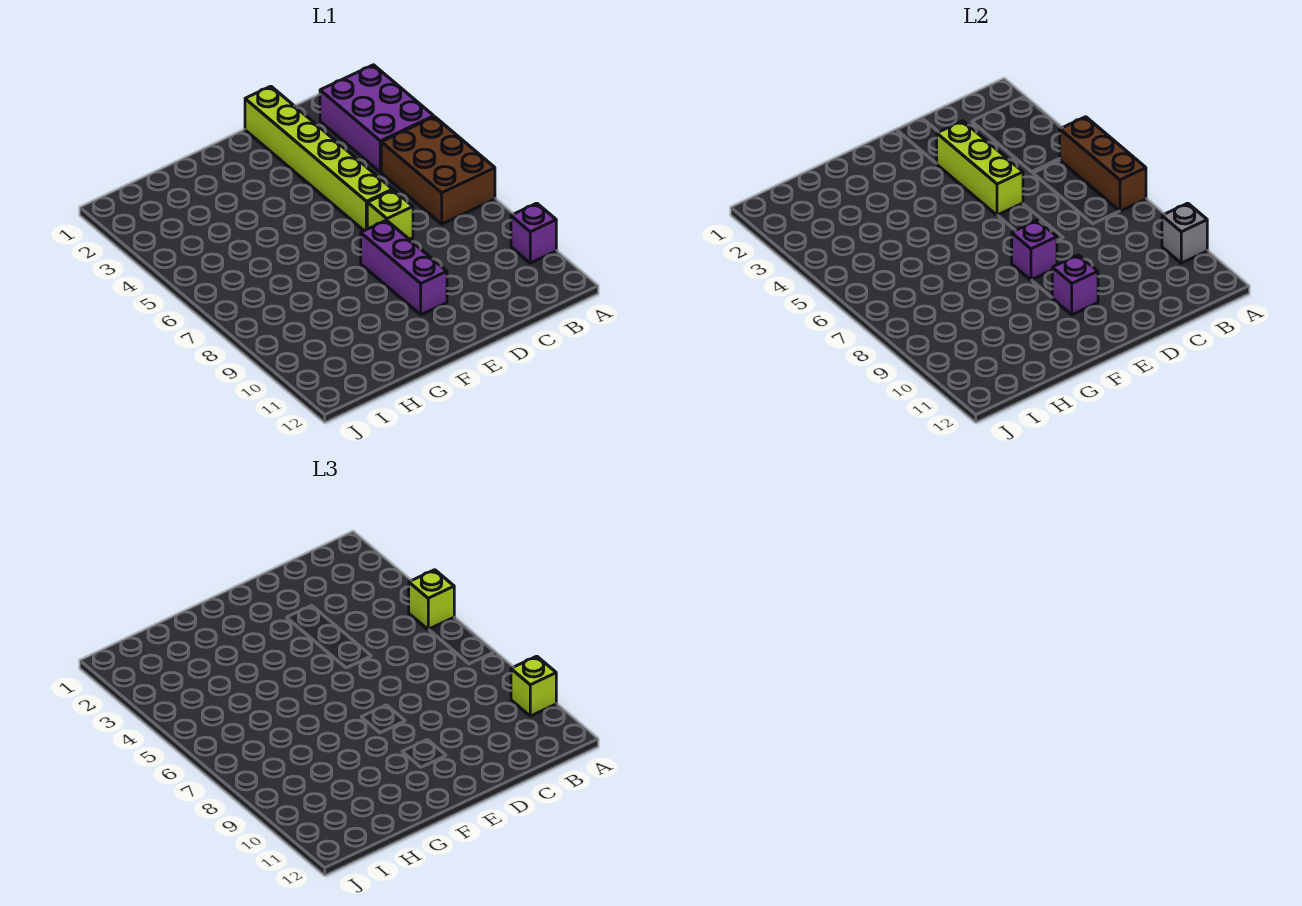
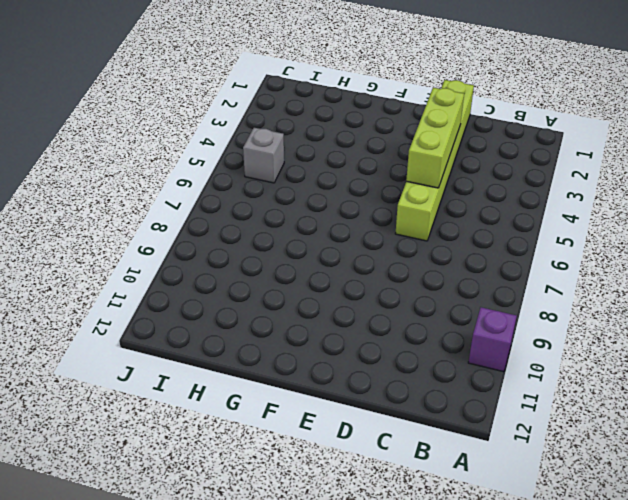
grey 1x1 brick [243,128,284,183] -> grey 1x1 brick moved to [1162,203,1207,263]
none -> purple 2x3 brick [320,65,434,172]
none -> brown 2x3 brick [381,117,495,224]
none -> lime 1x1 brick [367,190,413,240]

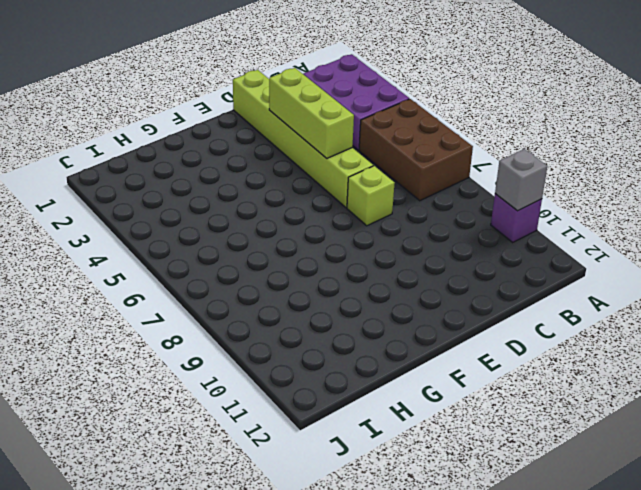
none -> purple 1x3 brick [361,220,447,315]
none -> brown 1x3 brick [1059,117,1146,211]
none -> purple 1x1 brick [1012,220,1057,280]

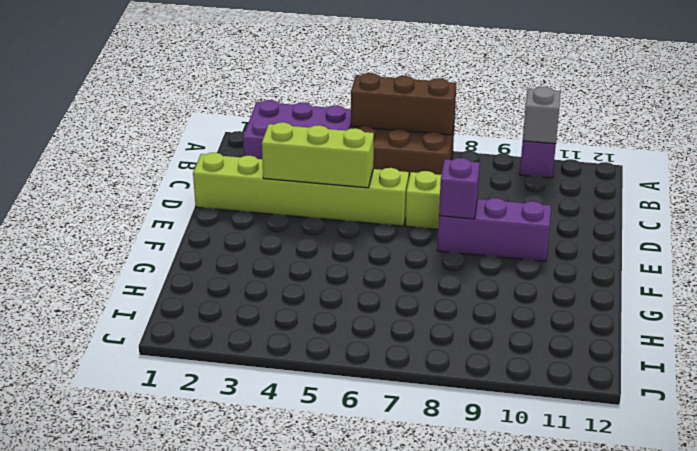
none -> purple 1x1 brick [1052,255,1098,315]
none -> lime 1x1 brick [409,570,454,630]
none -> lime 1x1 brick [511,656,556,716]

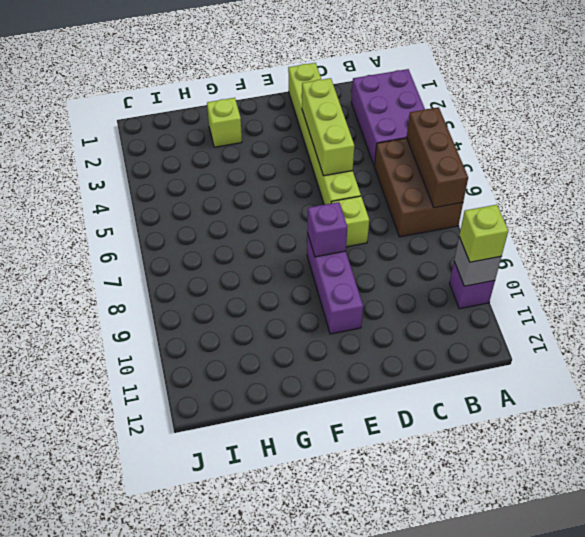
lime 1x1 brick [207,98,242,147] -> lime 1x1 brick moved to [409,570,454,630]
none -> purple 1x1 brick [1052,255,1098,315]

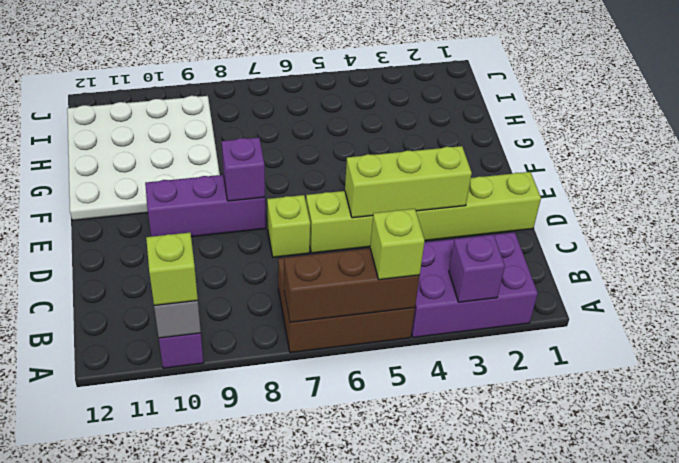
purple 1x1 brick [449,235,505,302] -> purple 1x1 brick moved to [1052,255,1098,315]
white 4x4 plate [67,96,220,221] -> none

